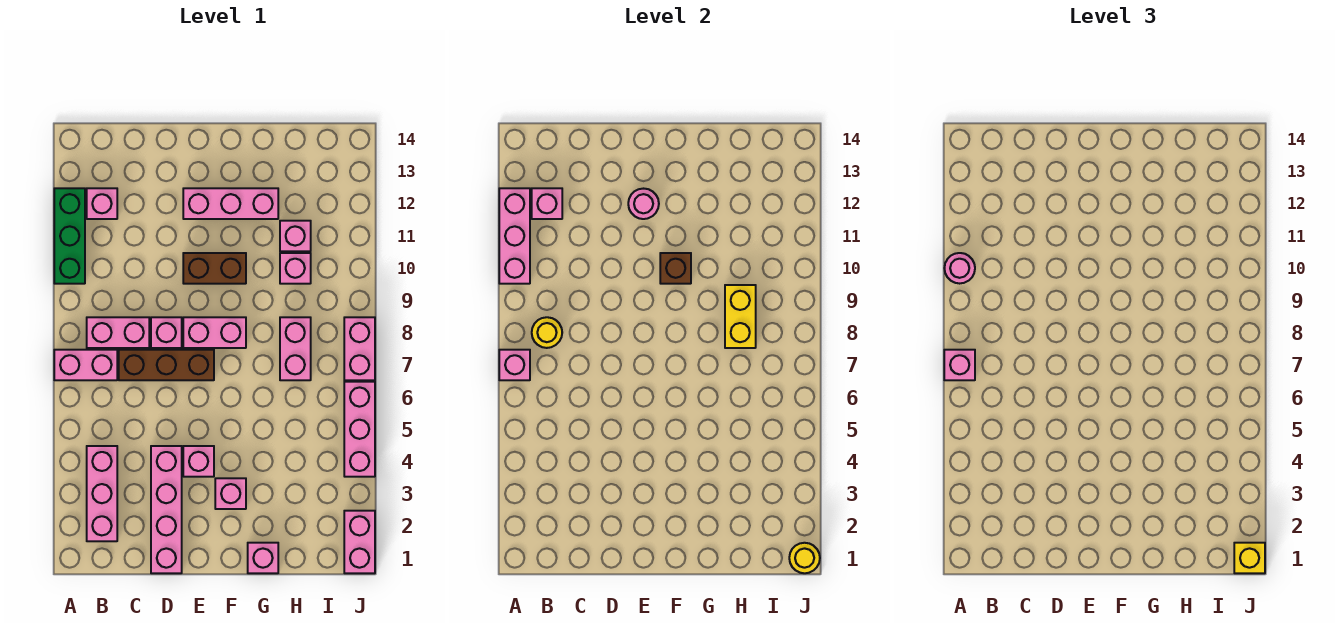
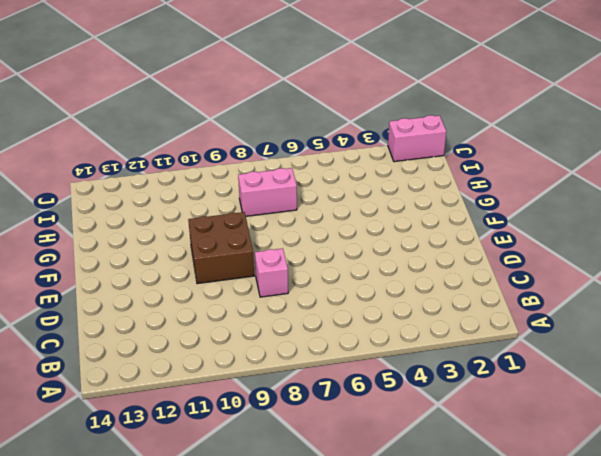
brown 2x2 brick [188,212,254,284] -> brown 1x2 brick [183,253,246,284]
none -> pink 1x2 brick [54,350,117,380]
none -> green 1x3 brick [54,188,85,284]
none -> pink 1x3 brick [87,446,117,541]
none -> pink 1x2 brick [87,317,149,348]

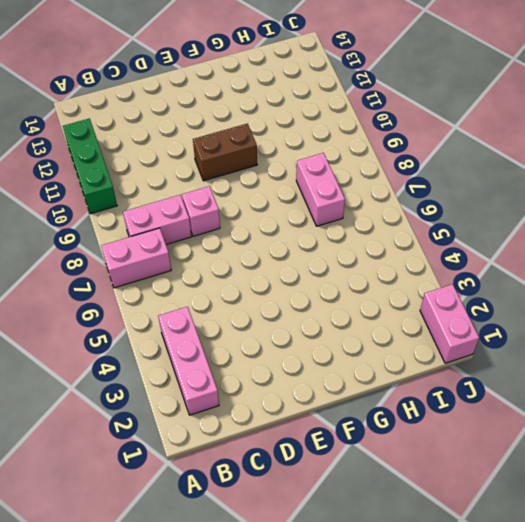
none -> pink 1x1 brick [87,188,117,219]
none -> brown 1x3 brick [119,350,214,380]
none -> pink 1x4 brick [151,446,182,573]
none -> pink 1x1 brick [183,446,214,477]

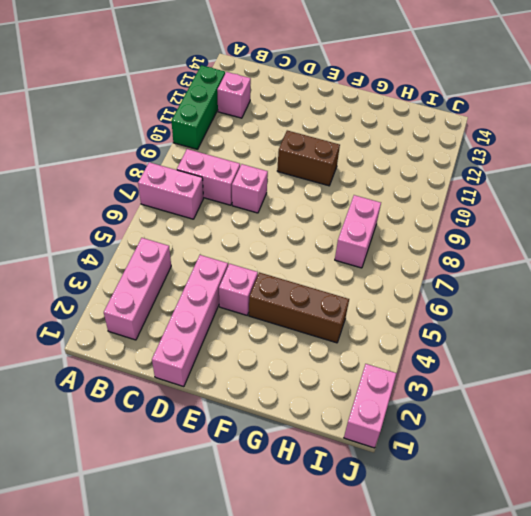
brown 1x3 brick [249,272,349,343] -> brown 1x3 brick moved to [119,350,214,380]
none -> pink 1x2 brick [183,317,246,348]
none -> pink 1x3 brick [183,188,278,219]
none -> pink 1x1 brick [215,478,246,509]
none -> pink 1x1 brick [248,543,278,573]

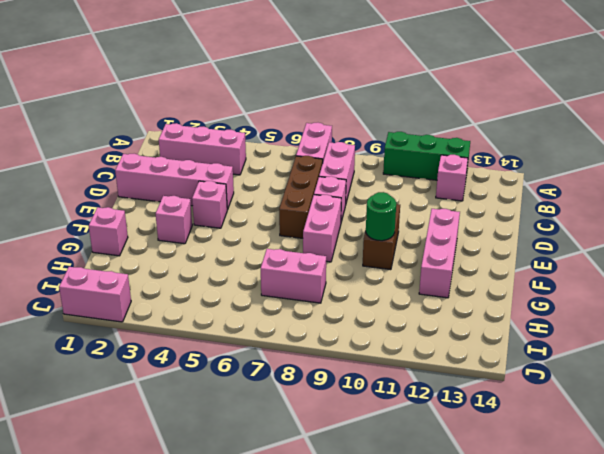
green 1x1 round brick [366,192,396,241] -> brown 1x1 brick [660,253,691,284]
none -> pink 1x1 brick [280,253,311,284]
none -> pink 1x1 brick [280,221,311,251]
none -> pink 1x3 brick [344,382,375,477]
none -> pink 1x2 brick [344,317,375,380]

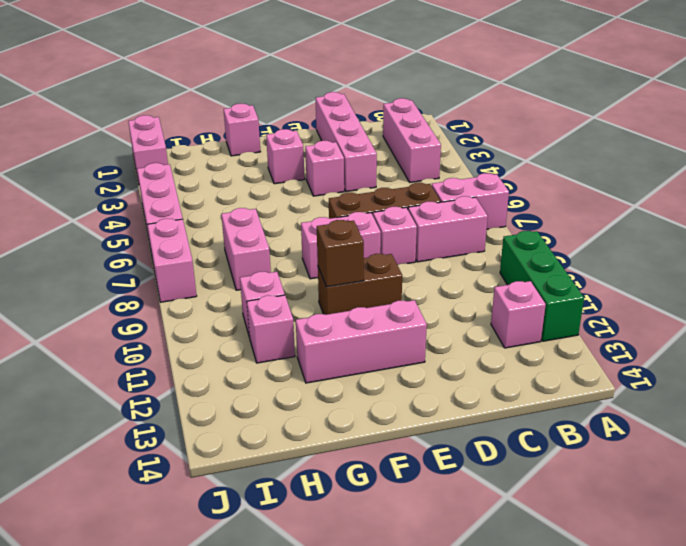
none -> pink 1x1 brick [499,350,530,380]
none -> pink 1x3 brick [499,188,530,284]
none -> yellow 1x1 round brick [532,317,562,348]
none -> pink 1x1 brick [532,188,562,219]

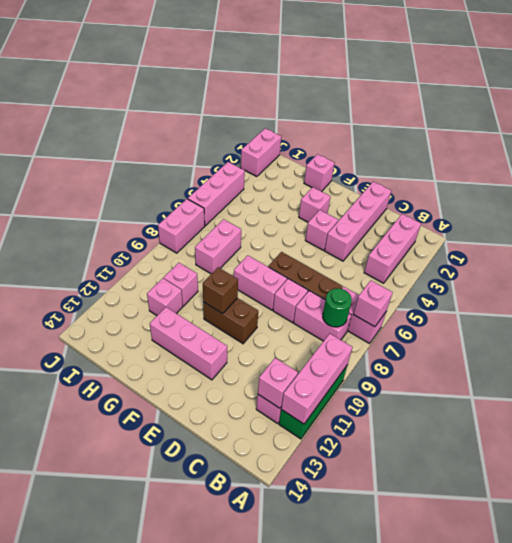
green 1x1 round brick [323,288,352,327] -> yellow 1x1 round brick [532,317,562,348]
none -> pink 1x1 round brick [628,189,659,219]
none -> yellow 1x2 brick [725,285,756,348]
none -> yellow 1x1 round brick [789,543,820,573]
none -> pink 1x1 brick [944,350,975,380]

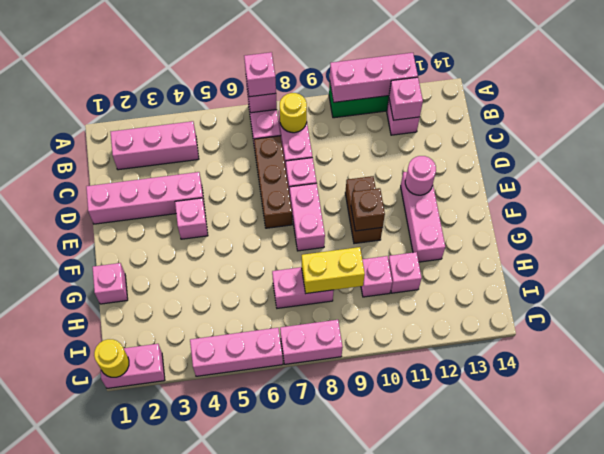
none -> pink 1x1 brick [215,478,246,509]
none -> pink 1x1 round brick [944,253,975,284]
none -> yellow 1x1 brick [1234,543,1265,573]

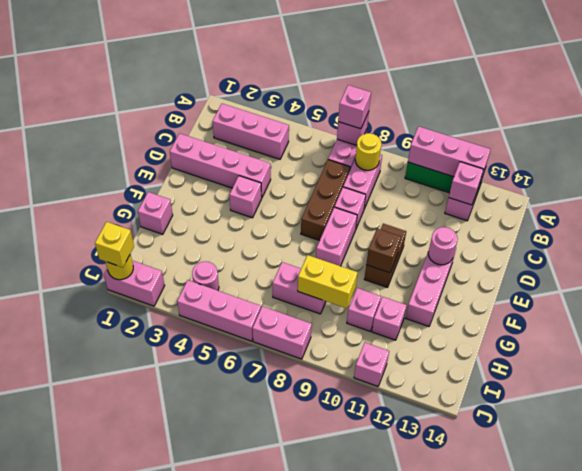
pink 1x1 round brick [192,261,219,290] -> pink 1x1 round brick moved to [944,253,975,284]
pink 1x1 brick [354,343,389,386] -> pink 1x1 brick moved to [215,478,246,509]

